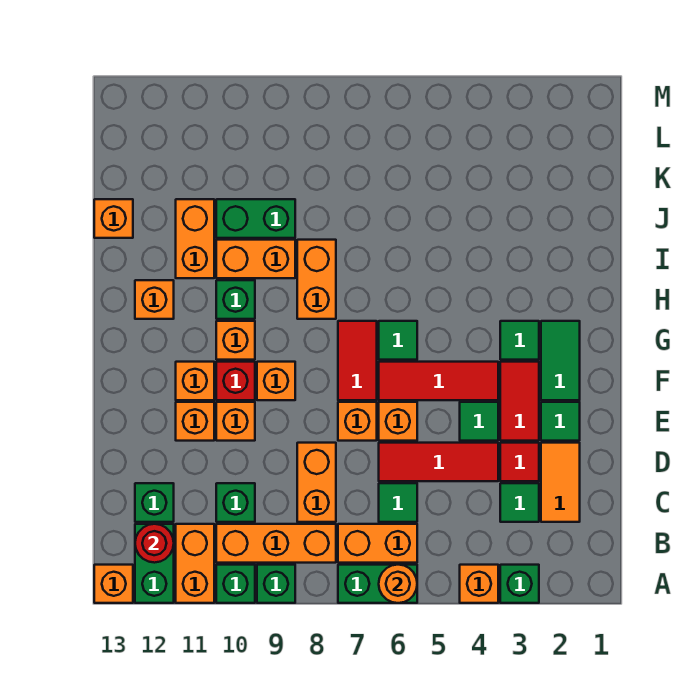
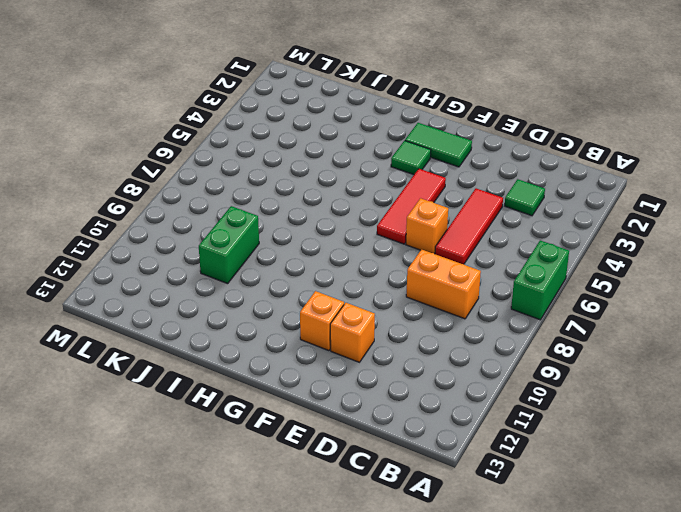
none -> green 1x1 brick [500,565,539,603]
none -> orange 1x1 brick [460,565,498,603]
none -> green 1x1 brick [257,565,295,603]
none -> green 1x1 brick [216,565,255,603]

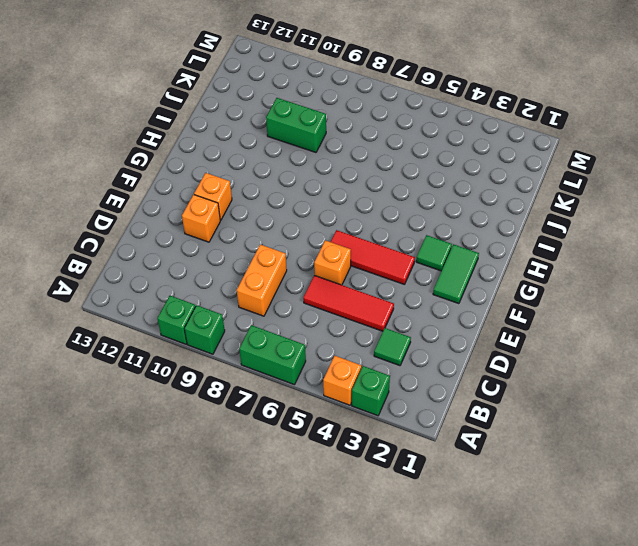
none -> orange 1x2 brick [176,524,214,603]
none -> green 1x2 brick [135,524,174,603]
none -> orange 1x1 brick [94,565,133,603]
none -> orange 1x2 brick [338,524,417,563]

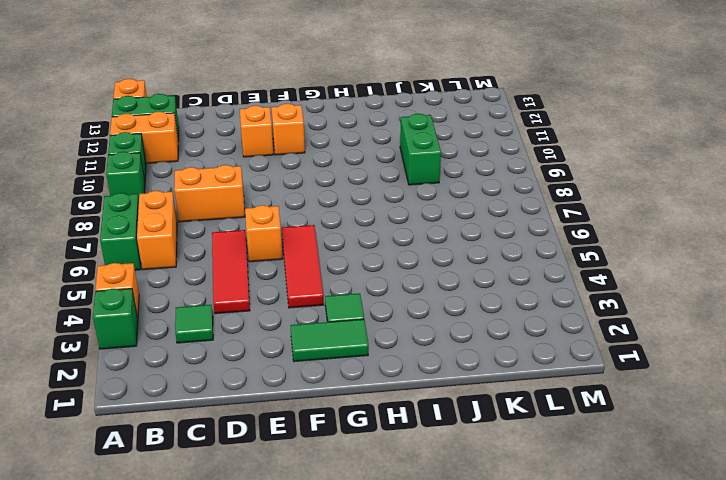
none -> orange 1x3 brick [216,524,336,563]
none -> orange 1x2 tile [541,443,580,522]
none -> green 1x1 tile [379,483,417,522]
none -> green 1x1 brick [216,483,255,522]

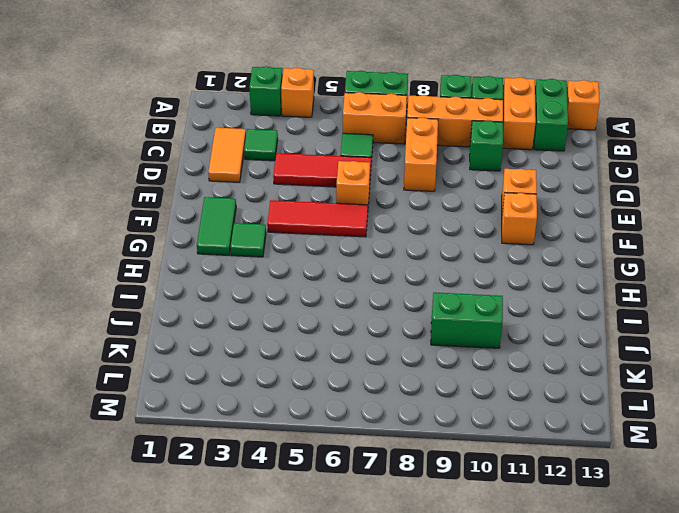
none -> green 1x1 brick [135,483,174,522]
none -> red 1x1 tile [500,443,539,481]
none -> green 1x1 tile [541,402,580,441]
none -> red 1x2 tile [500,362,539,441]

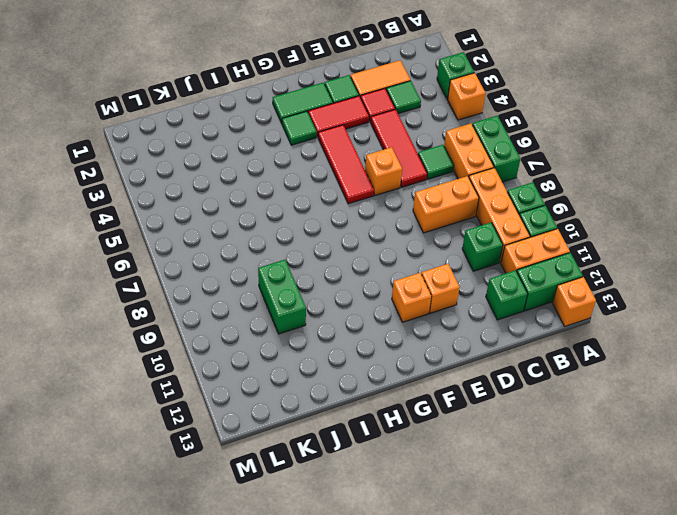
none -> green 1x1 tile [460,402,498,441]
none -> orange 1x1 brick [338,402,377,441]
none -> orange 1x1 brick [216,402,255,441]
none -> red 1x2 tile [338,321,377,400]

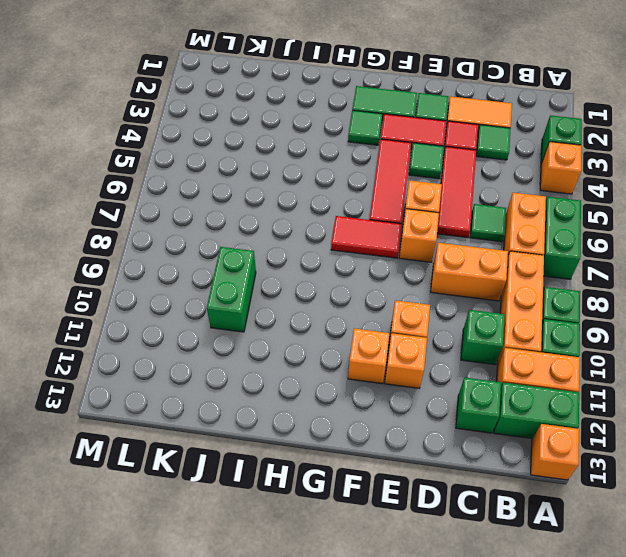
none -> orange 1x1 brick [257,362,295,400]
none -> red 1x1 brick [216,362,255,400]
none -> green 1x1 tile [379,321,417,360]
none -> orange 1x1 brick [216,321,255,360]

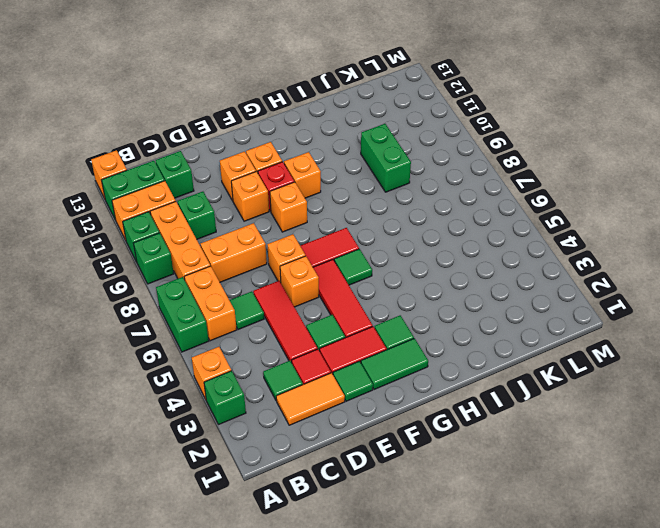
none -> orange 1x2 brick [297,240,336,319]
none -> green 1x1 brick [216,280,255,319]
none -> orange 1x1 brick [135,280,174,319]
none -> orange 1x2 brick [216,240,295,278]

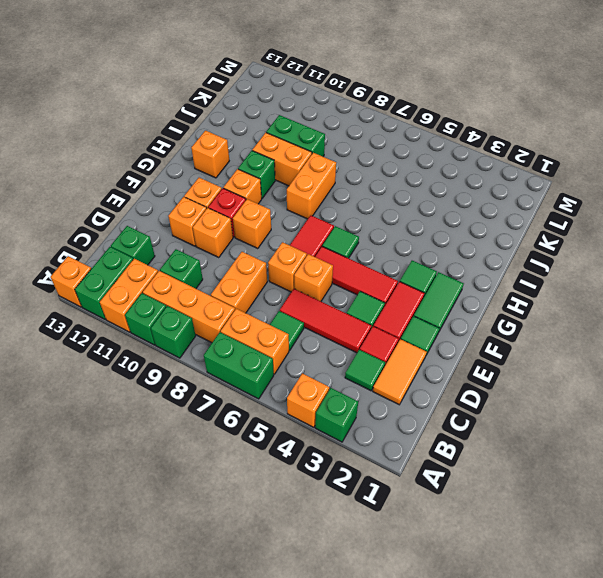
none -> orange 1x2 brick [176,199,214,278]
none -> orange 1x1 brick [94,199,133,238]
none -> orange 1x1 round brick [379,565,417,603]
none -> red 1x1 round brick [135,524,174,563]

